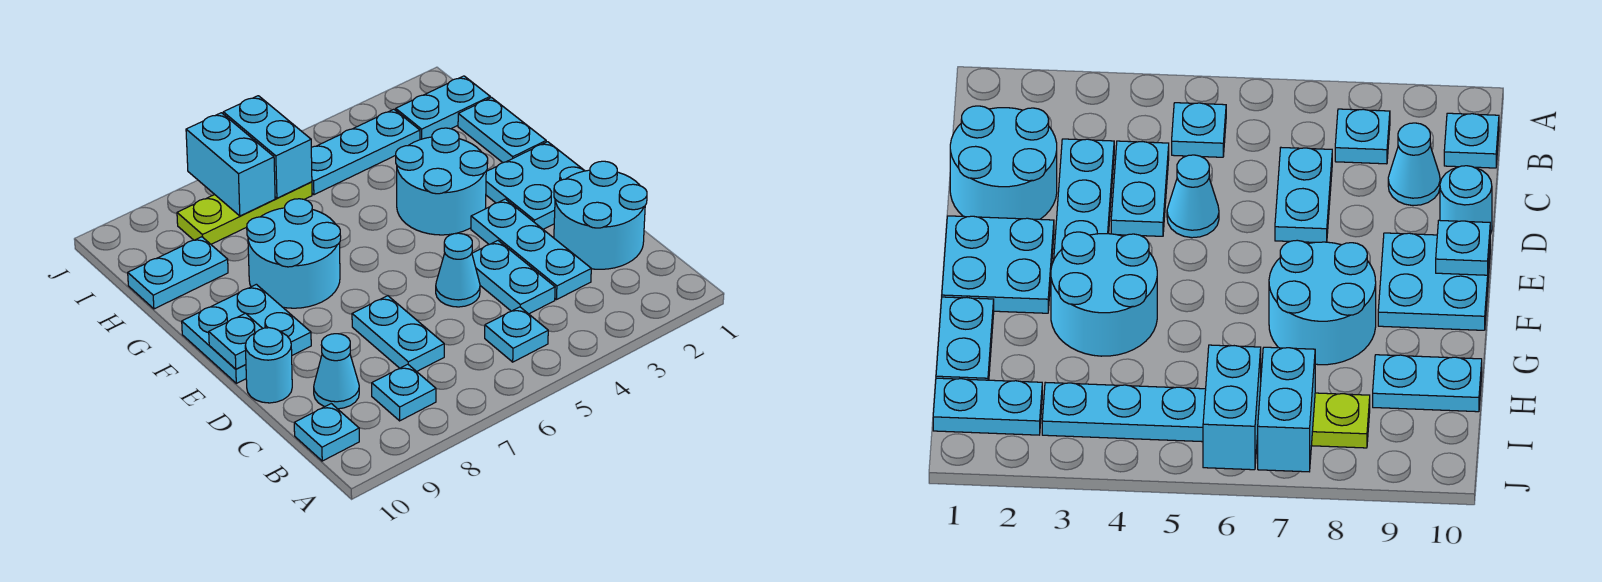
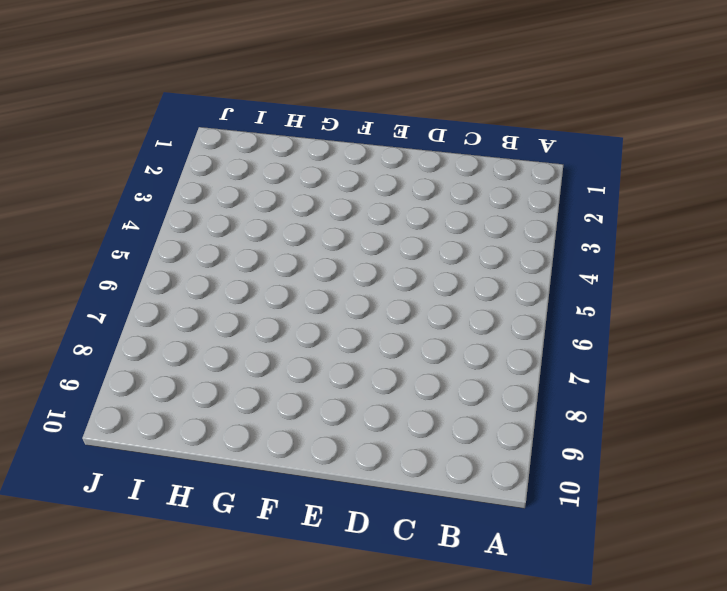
none -> cyan 1x1 plate [485,307,548,362]
none -> cyan 1x1 plate [372,364,436,421]
none -> cyan 1x1 plate [294,404,359,461]

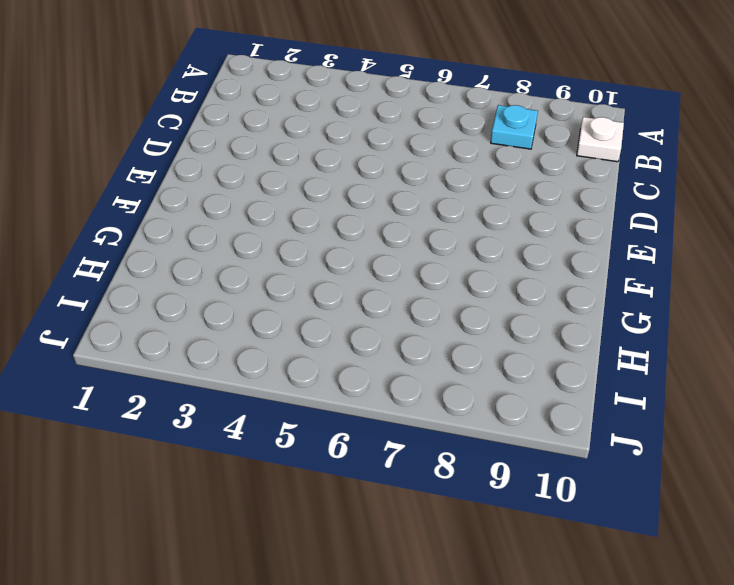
white 1x1 plate [577,117,624,162] -> cyan 1x1 plate [294,404,359,461]
none -> cyan 1x1 plate [485,307,548,362]
none -> cyan 2x2 round brick [554,161,647,269]
none -> cyan 1x3 plate [471,199,591,300]

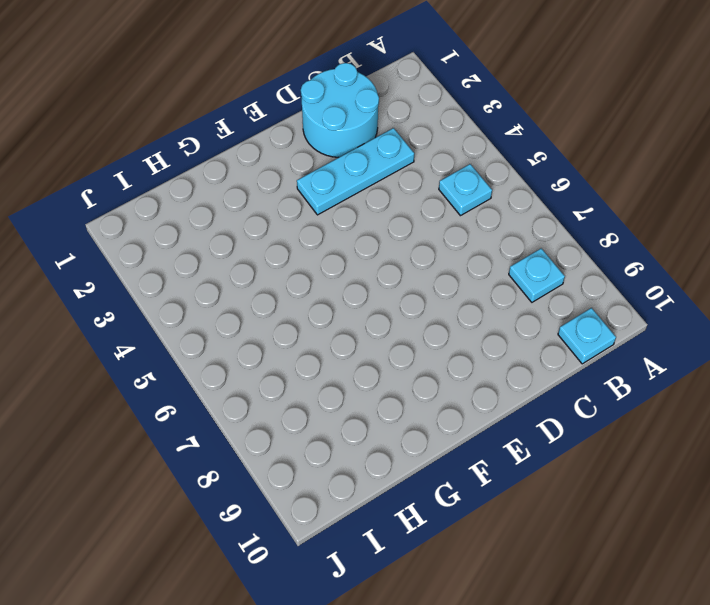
none -> cyan 1x2 plate [472,241,555,314]
none -> cyan 1x2 plate [352,296,444,371]
none -> cyan 1x1 cone [314,334,359,409]

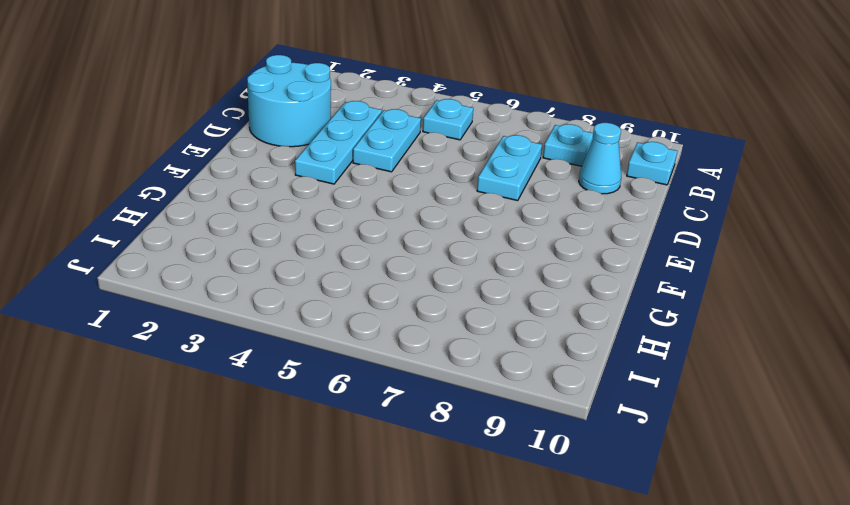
none -> cyan 1x1 cone [436,233,480,307]
none -> cyan 1x1 round brick [245,328,292,403]
none -> cyan 2x2 plate [486,142,585,229]

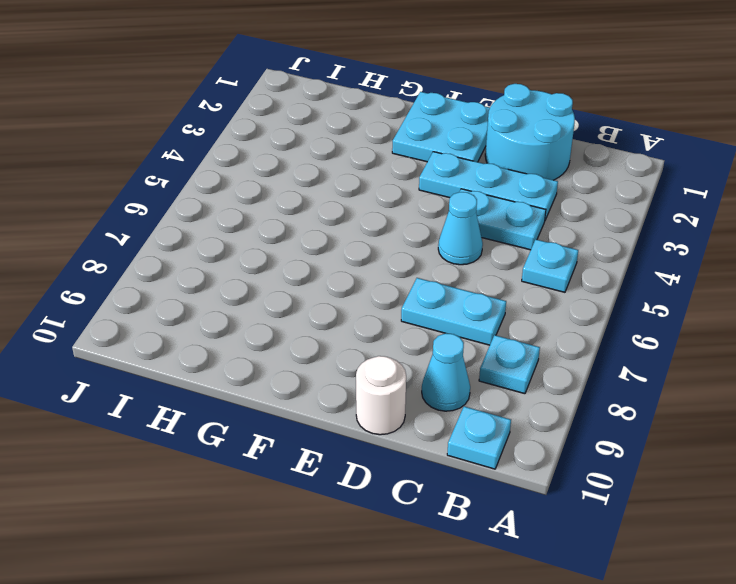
white 1x1 round brick [356,356,406,435] -> cyan 1x1 round brick [245,328,292,403]
none -> cyan 2x2 plate [182,284,311,383]
none -> cyan 2x2 round brick [396,128,488,235]
none -> cyan 2x2 round brick [247,199,341,308]

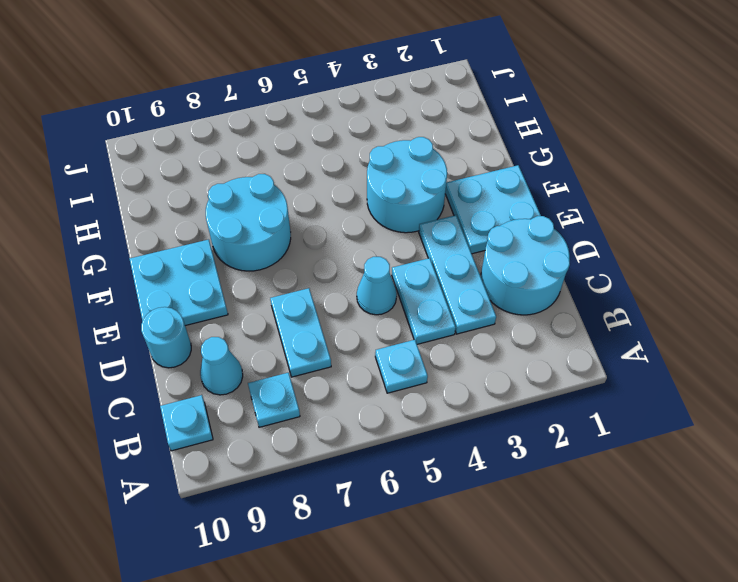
none -> cyan 1x2 plate [458,98,546,163]
none -> cyan 1x2 plate [128,237,228,309]
none -> cyan 1x2 plate [396,76,490,140]

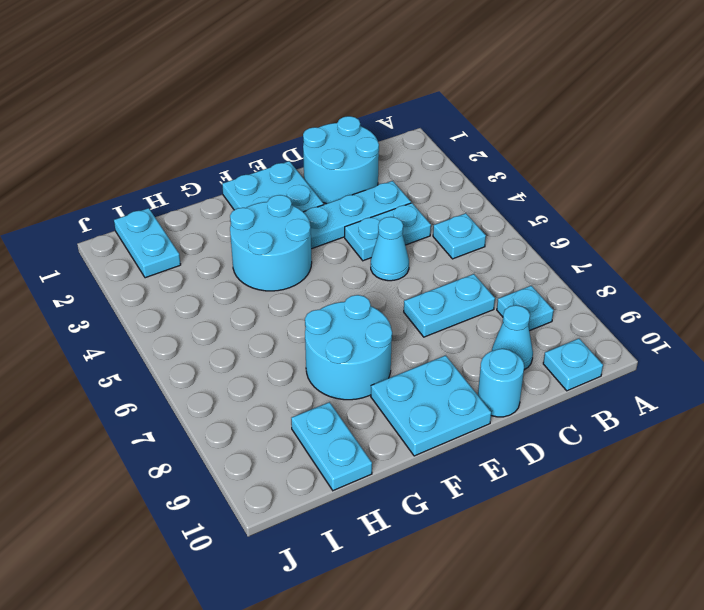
none -> cyan 1x2 plate [458,98,546,163]
none -> cyan 1x3 plate [311,109,420,195]
none -> lime 1x3 plate [177,182,312,244]

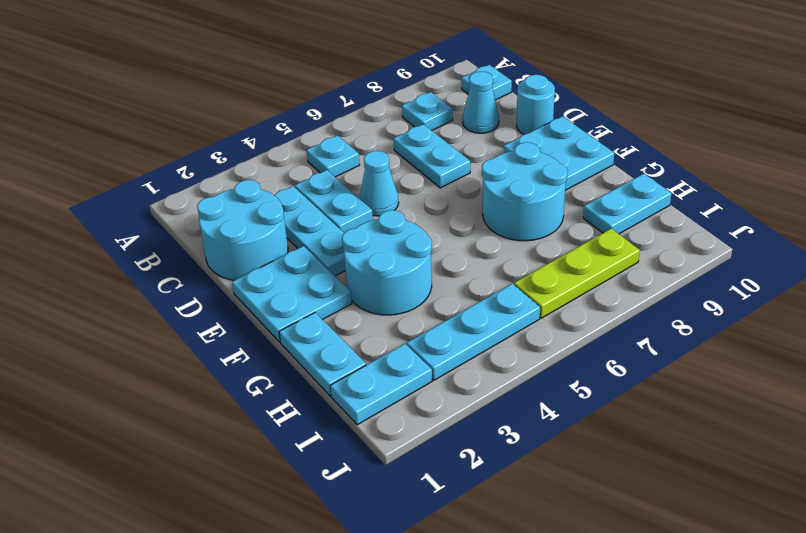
none -> cyan 1x1 plate [209,313,263,369]
none -> cyan 1x2 brick [223,96,312,198]
none -> cyan 1x2 brick [186,113,275,216]

